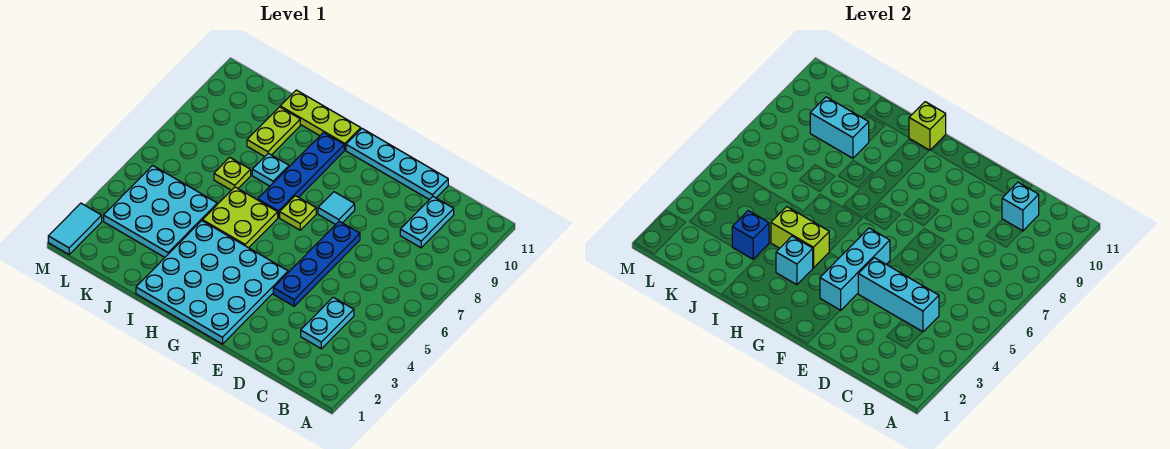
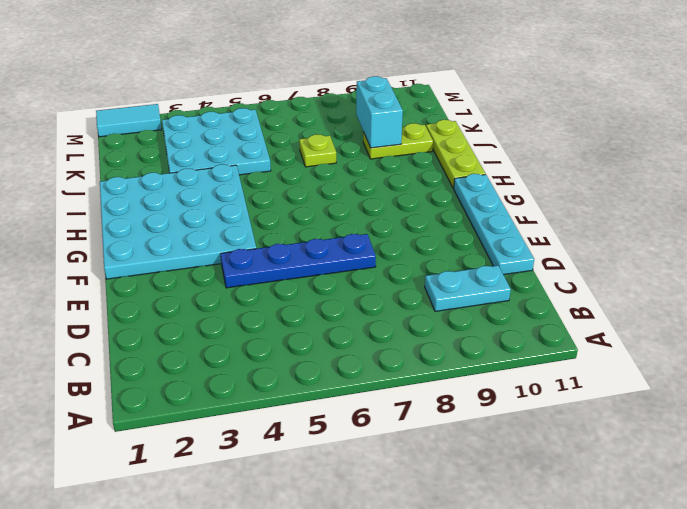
none -> cyan 1x2 plate [301,297,354,349]
none -> cyan 1x1 tile [318,192,355,225]
none -> lime 1x1 plate [280,196,316,230]

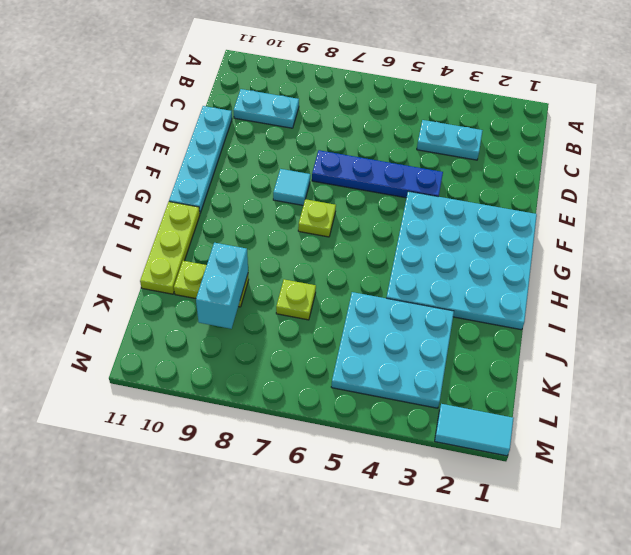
none -> lime 2x2 plate [202,187,278,248]
none -> blue 1x4 plate [258,132,344,217]
none -> cyan 1x1 plate [252,153,289,186]

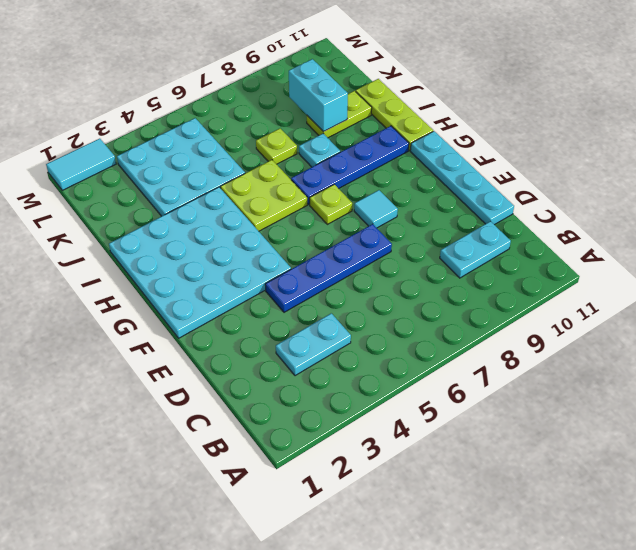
none -> cyan 1x3 brick [858,258,939,332]
none -> cyan 1x1 brick [1002,182,1039,231]
none -> cyan 1x3 brick [820,228,890,310]

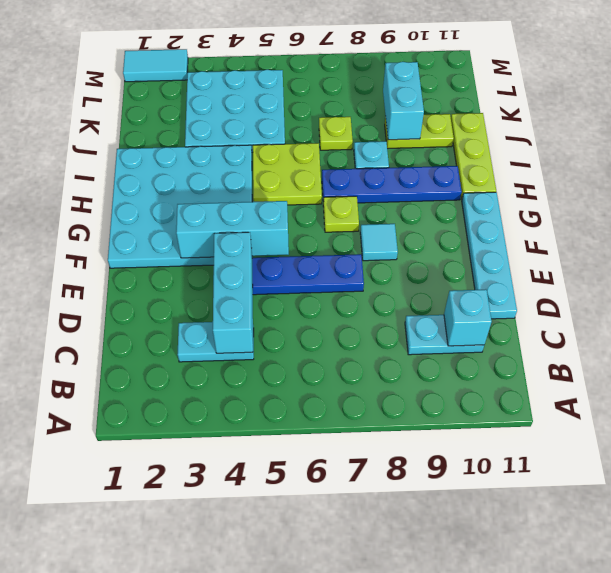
none -> cyan 1x1 brick [776,236,813,285]
none -> lime 1x2 brick [771,207,829,268]
none -> lime 1x1 brick [909,102,946,150]

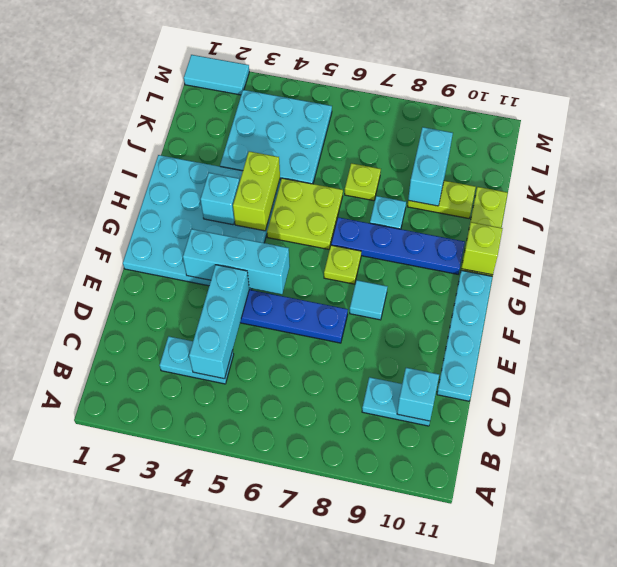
none -> blue 1x1 brick [732,211,769,259]

